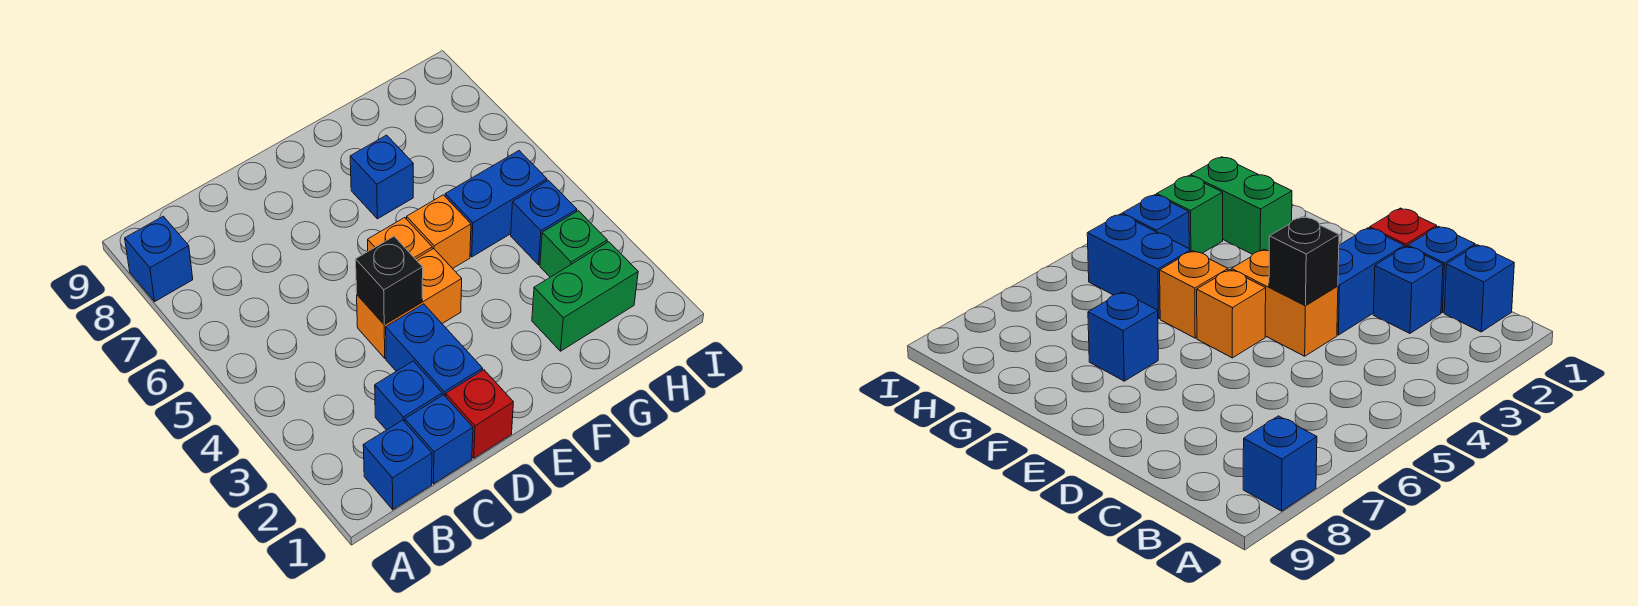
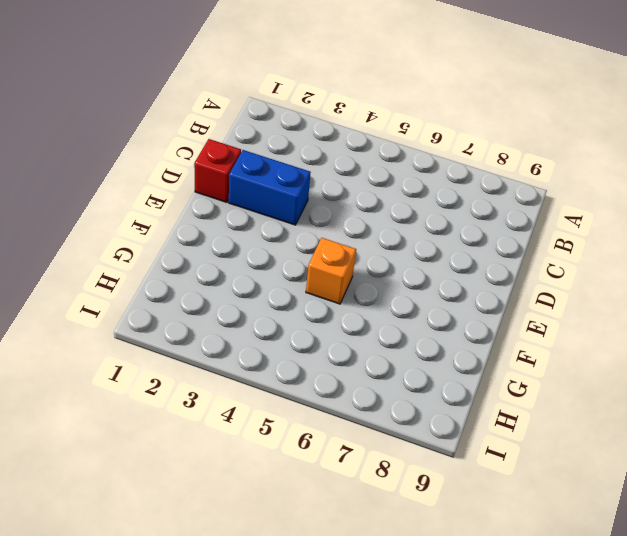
none -> blue 1x1 brick [125,216,193,301]
none -> blue 1x1 brick [363,420,432,510]
none -> blue 1x1 brick [405,395,473,484]

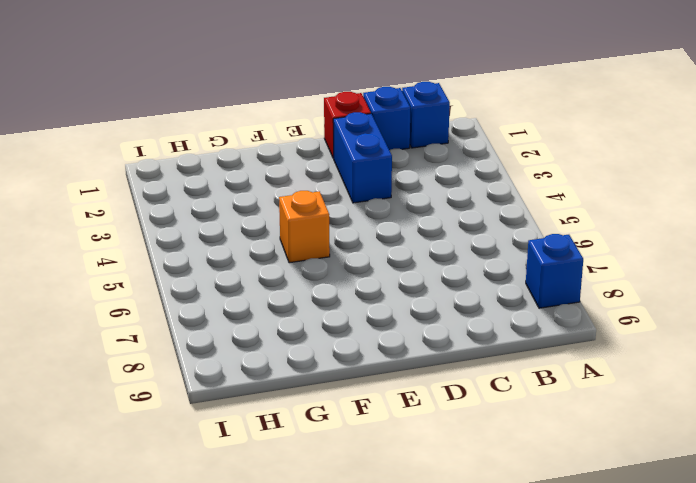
none -> blue 1x1 brick [375,361,442,430]
none -> orange 1x2 brick [357,249,462,358]
none -> orange 1x1 brick [368,218,432,259]

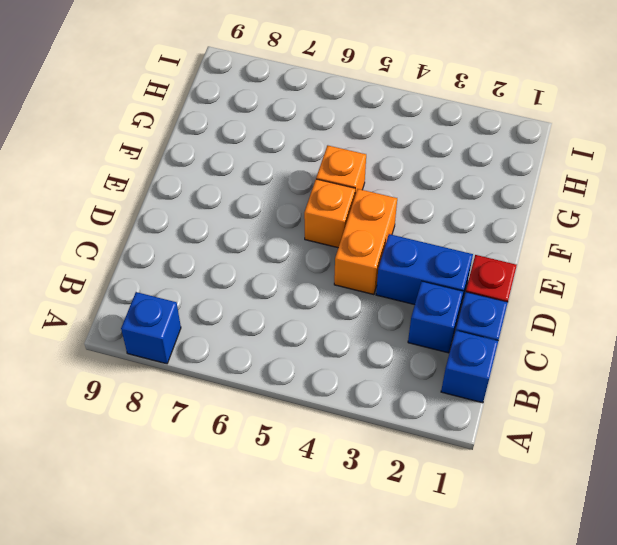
none -> blue 1x1 brick [350,135,413,219]
none -> green 1x2 brick [532,242,638,351]
none -> blue 1x2 brick [445,151,547,257]

